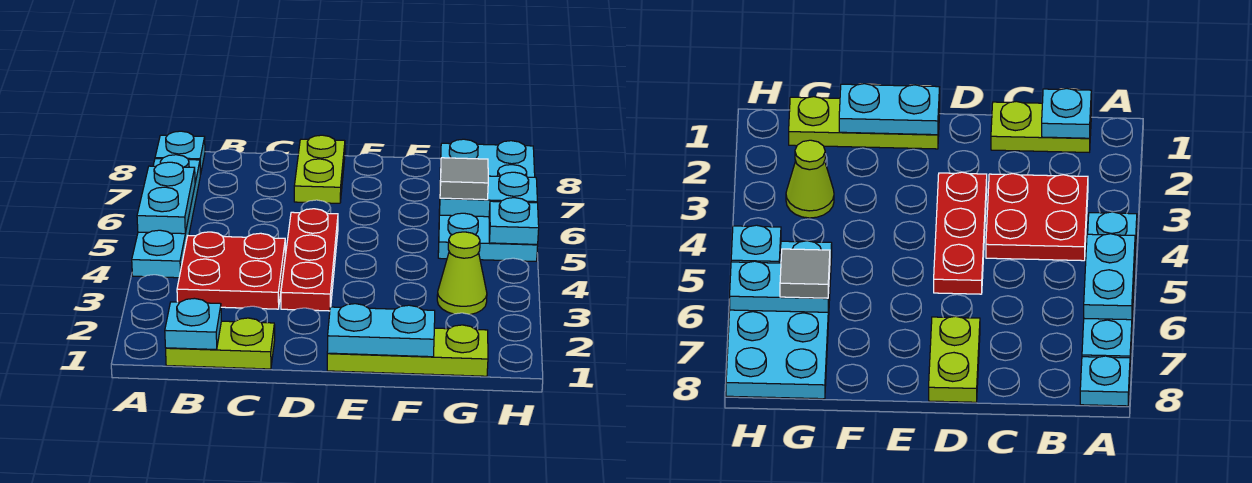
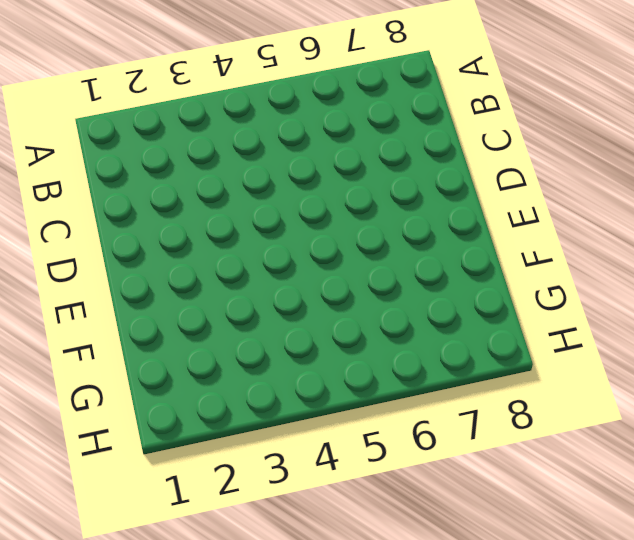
none -> cyan 1x4 plate [132,155,200,278]
none -> cyan 1x1 plate [155,131,205,174]
none -> lime 1x2 plate [166,318,275,369]

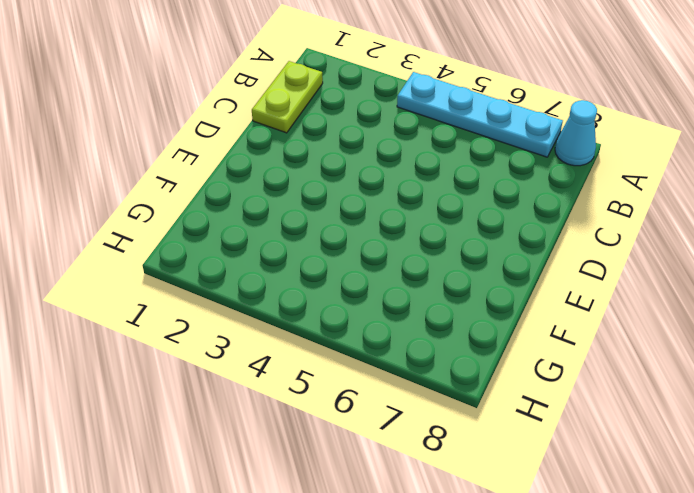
cyan 1x1 cone [555,100,597,166] -> cyan 1x1 plate [155,131,205,174]
none -> red 2x2 plate [177,232,285,309]
none -> red 1x3 plate [281,209,338,311]
none -> lime 1x2 plate [294,135,345,203]

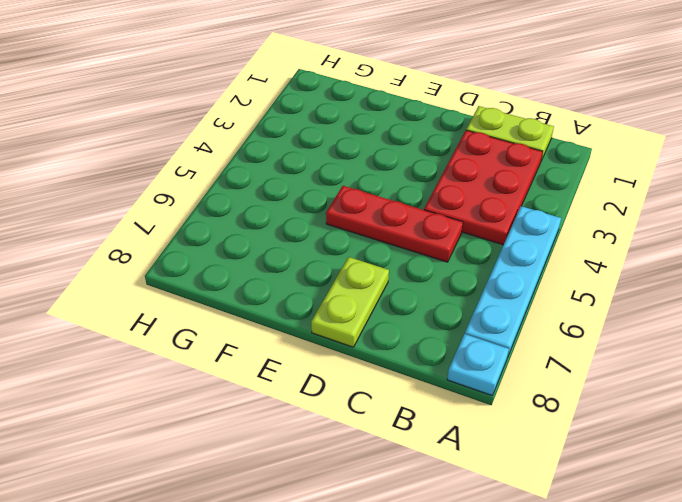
red 2x3 plate [424,130,543,245] -> red 2x2 plate [177,232,285,309]
red 1x3 plate [326,186,463,262] -> red 1x3 plate turned to [281,209,338,311]
none -> lime 1x3 plate [327,325,488,376]
none -> lime 1x1 cone [437,232,487,315]
none -> cyan 2x4 plate [438,139,538,261]

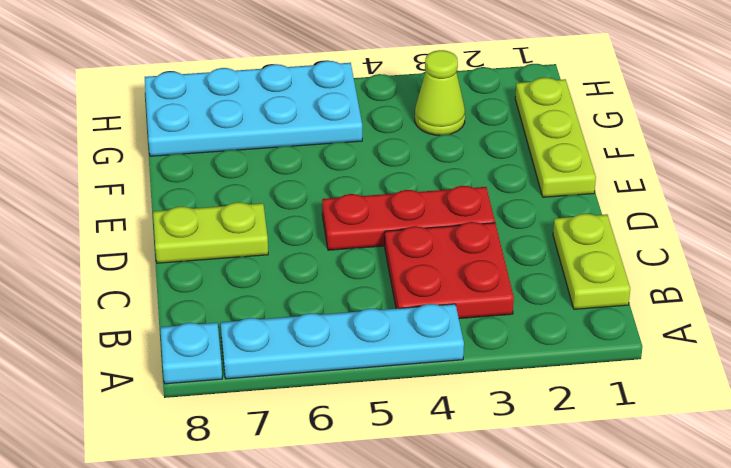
none -> cyan 1x2 plate [137,162,195,234]
none -> cyan 1x1 plate [165,298,221,349]
none -> cyan 1x2 plate [327,304,435,357]

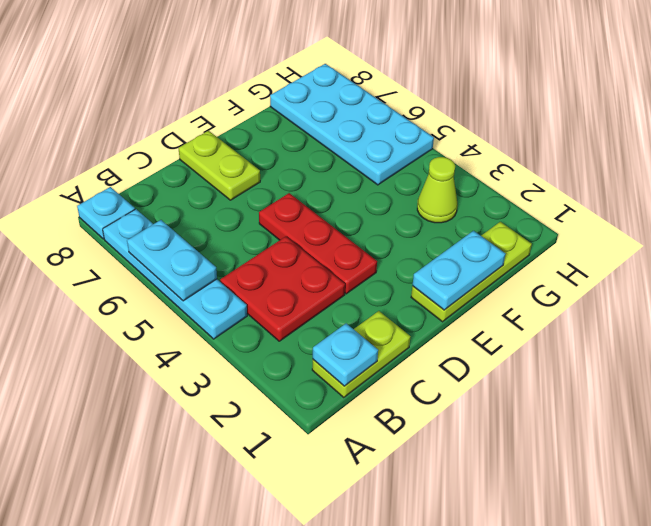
none -> cyan 1x2 plate [440,172,537,217]
none -> cyan 1x1 plate [489,198,539,244]
none -> grey 1x1 tile [440,158,488,200]

